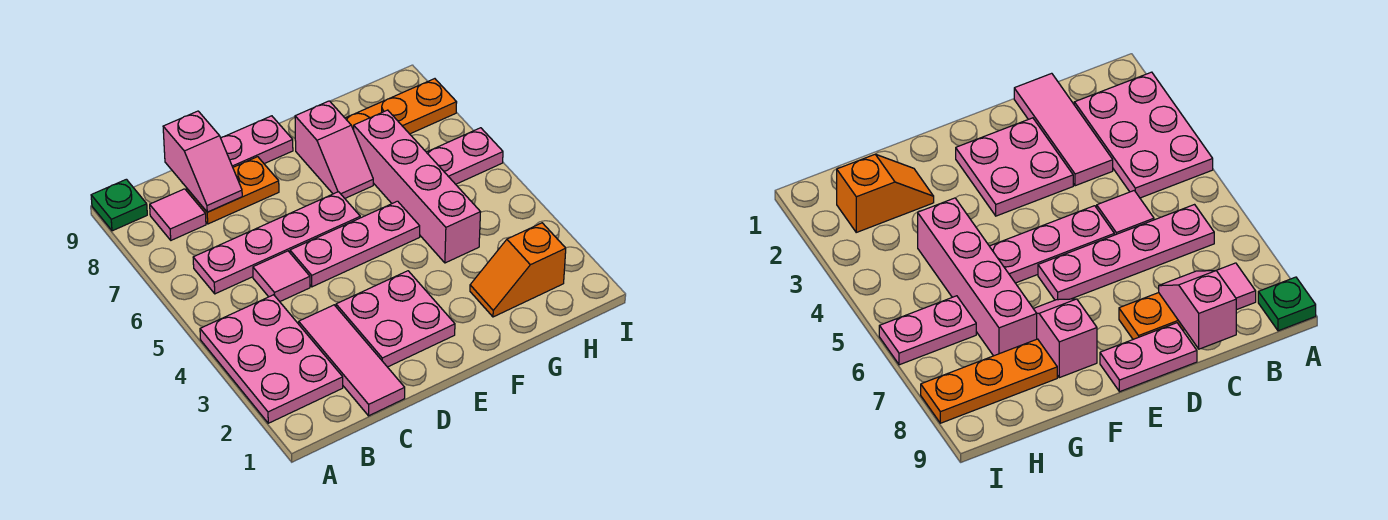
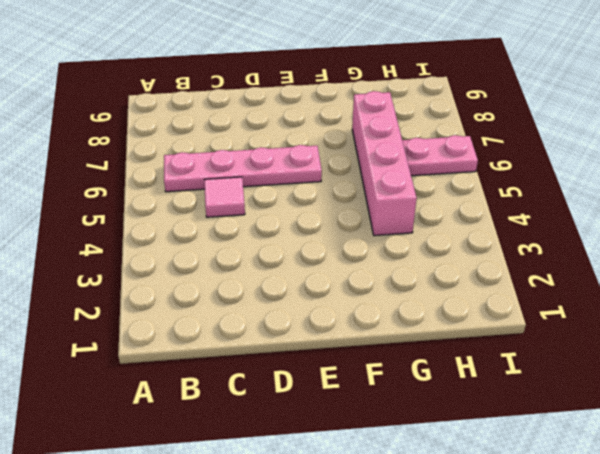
none -> pink 2x3 plate [200,295,343,423]
none -> green 1x1 plate [91,179,147,231]
none -> pink 1x1 tile [150,189,206,240]

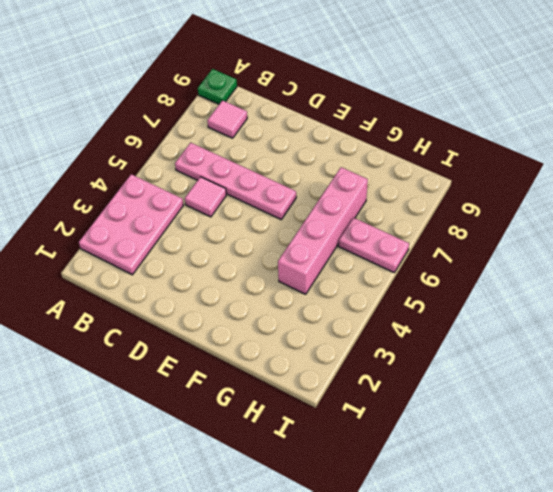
none -> pink 1x3 tile [299,305,405,416]
none -> orange 1x2 plate [187,157,279,224]
none -> pink 2x2 plate [336,271,455,367]

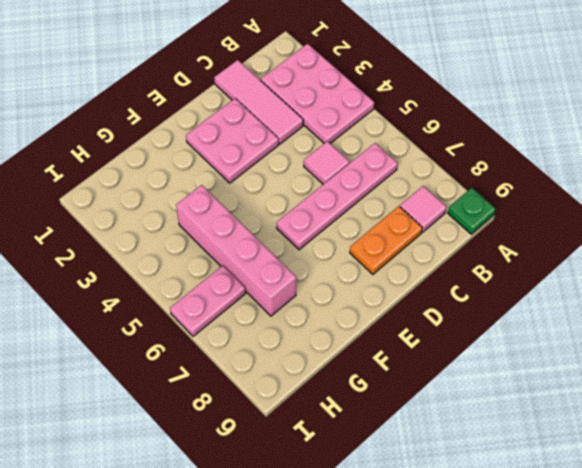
none -> pink 1x3 plate [290,201,420,287]
none -> pink 1x2 plate [221,116,293,167]
none -> pink 1x2 slope [295,101,373,198]

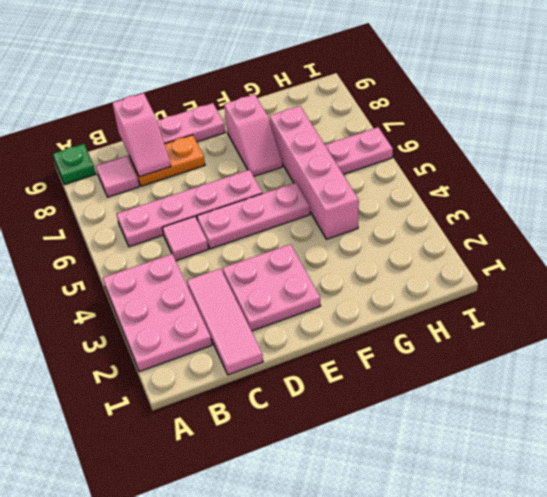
none -> orange 1x2 slope [470,223,566,317]
none -> orange 1x3 plate [345,79,457,134]

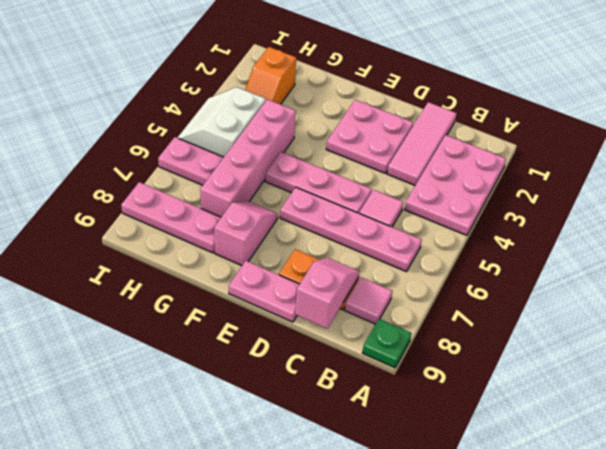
pink 1x3 plate [121,182,221,253] -> orange 1x3 plate [345,79,457,134]
orange 1x2 slope [245,47,296,104] -> orange 1x2 slope turned to [470,223,566,317]
white 2x2 slope [177,87,266,157] -> none

